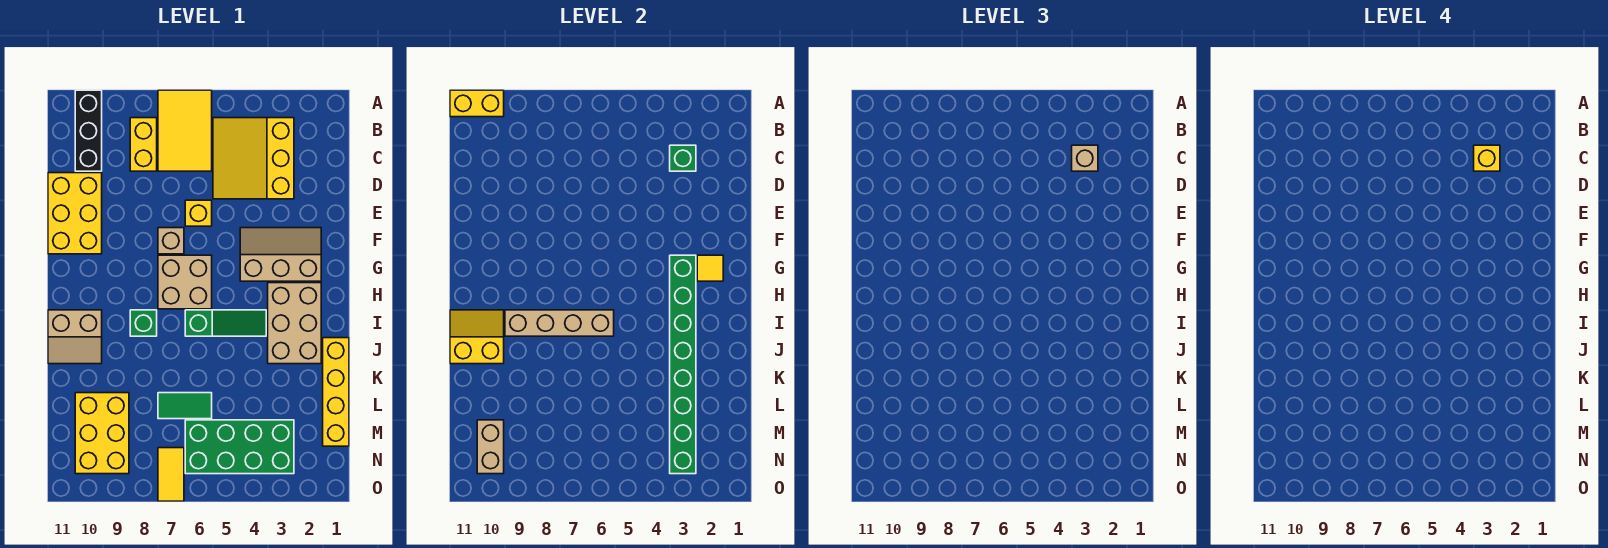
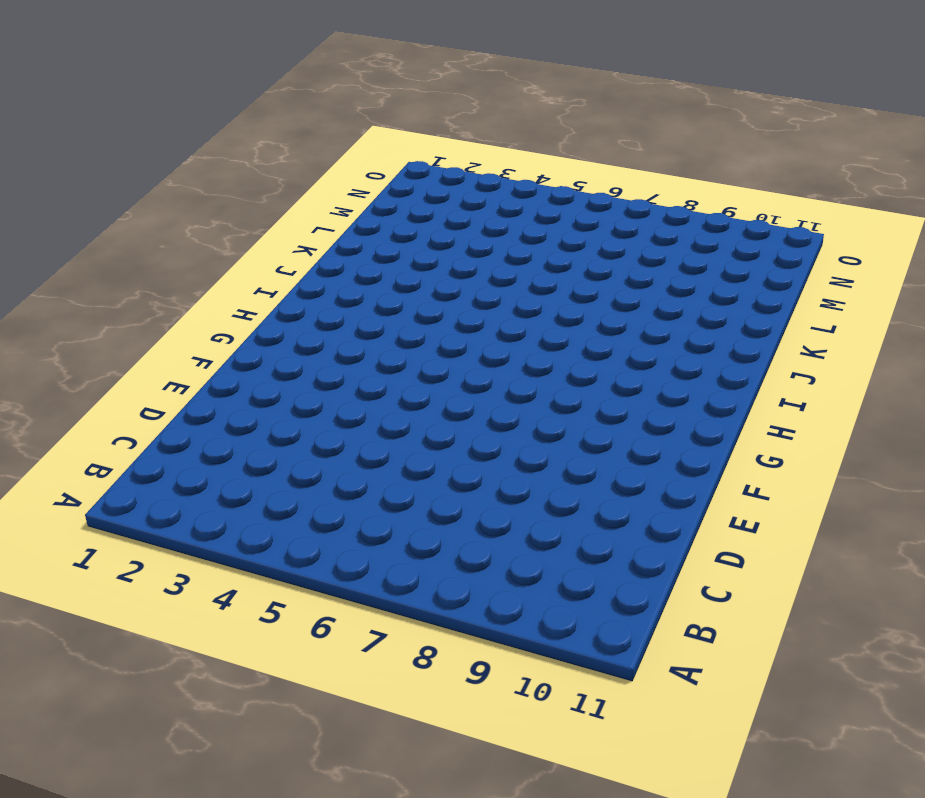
none -> yellow 2x3 tile [158,90,212,171]
none -> black 1x3 brick [75,90,102,171]
none -> yellow 3x3 slope [213,118,294,199]

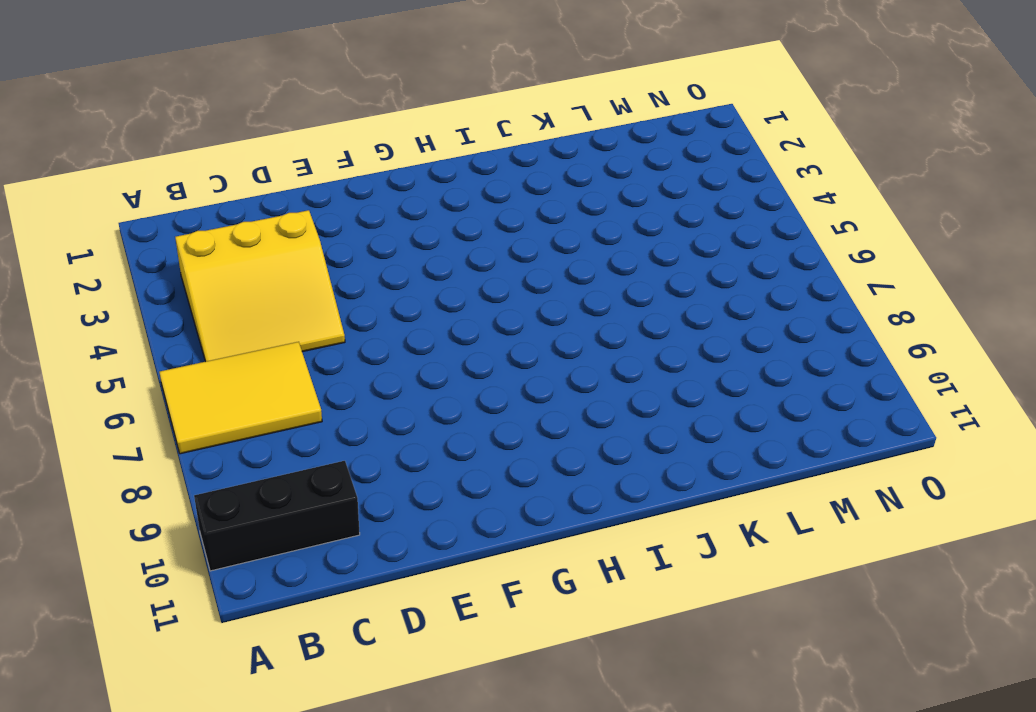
none -> yellow 1x2 brick [130,118,157,171]
none -> yellow 2x3 brick [48,173,102,254]
none -> yellow 1x1 brick [185,200,212,226]

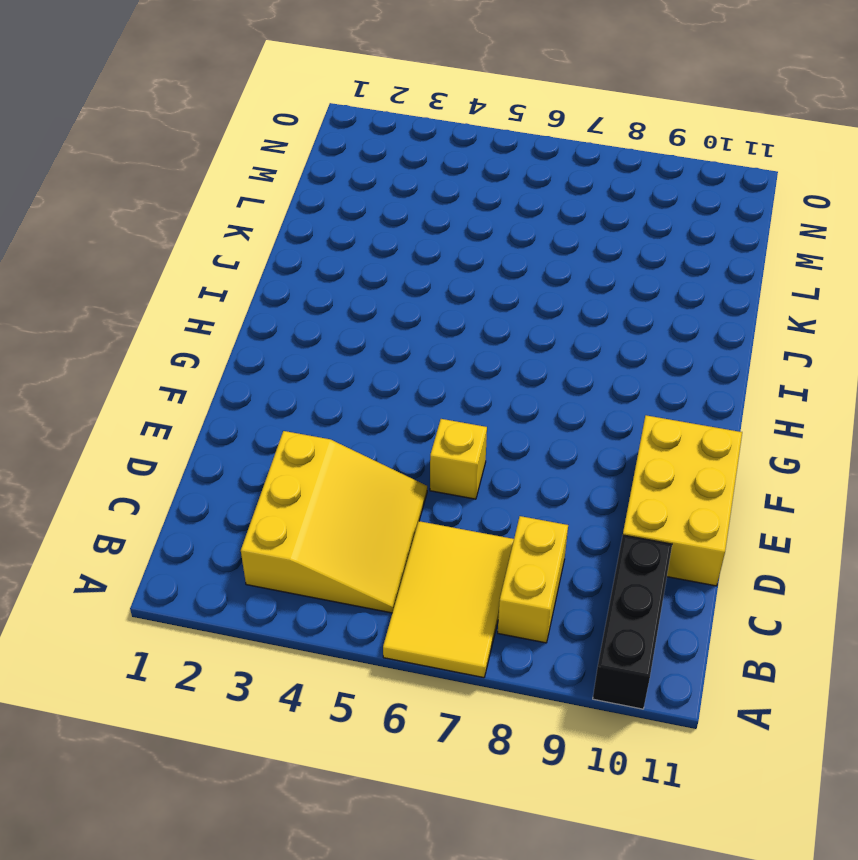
none -> tan 2x3 slope [240,228,321,281]
none -> tan 1x1 brick [158,228,184,254]
none -> tan 2x2 brick [158,255,212,309]

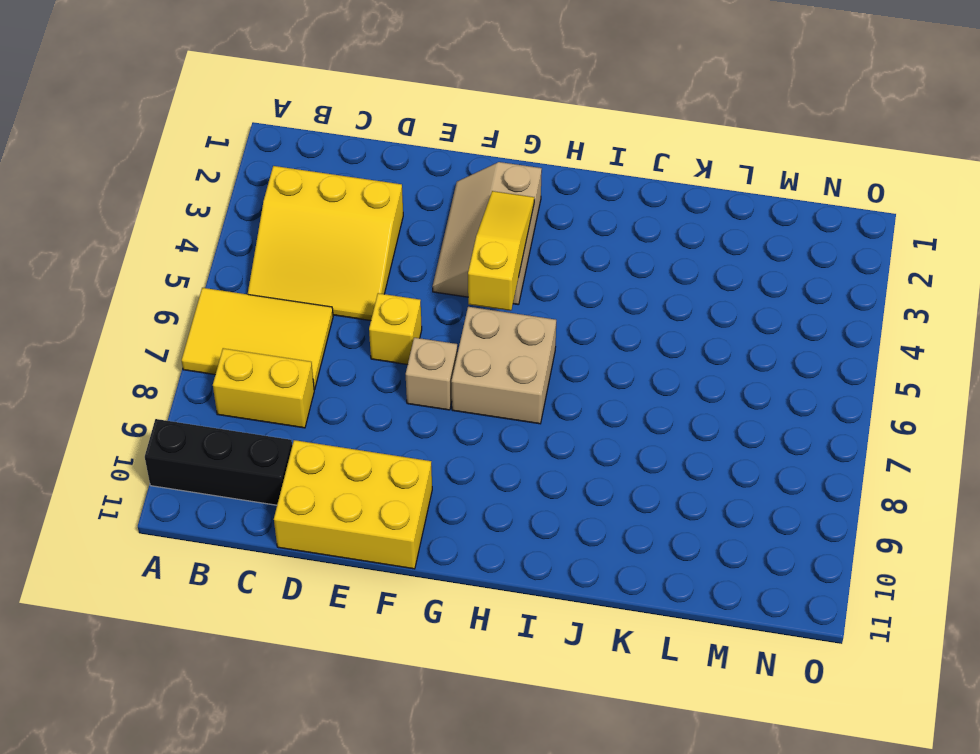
yellow 1x3 slope [468,191,534,311] -> green 1x8 brick [670,255,696,474]
none -> tan 2x3 brick [268,283,321,364]
none -> green 1x3 slope [185,310,266,336]
none -> green 1x1 brick [130,310,157,336]

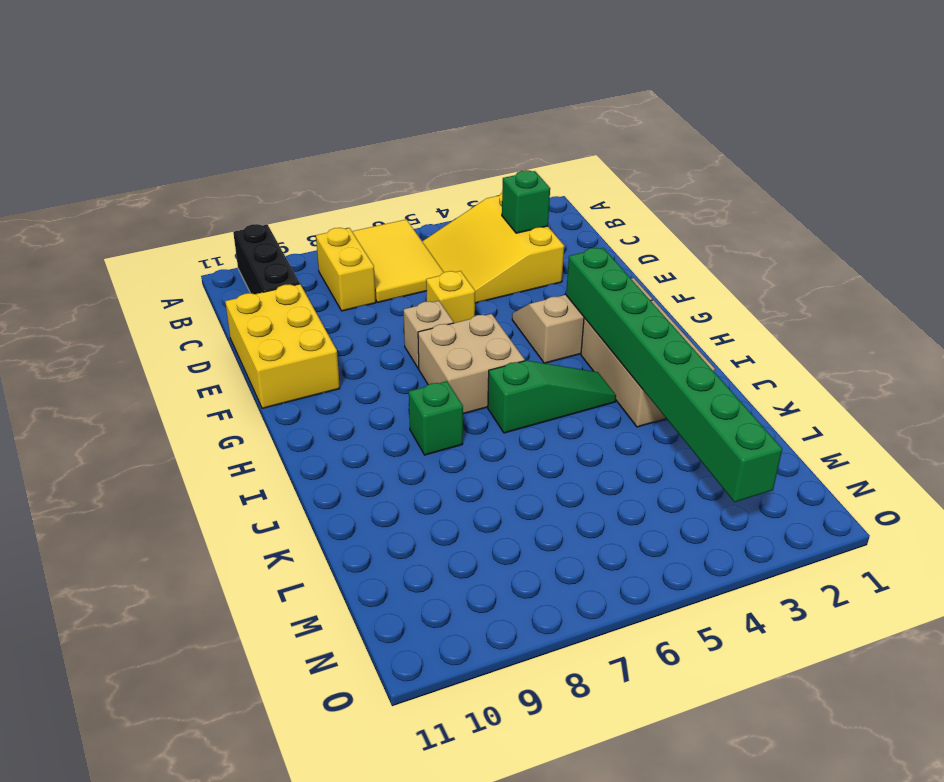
none -> tan 2x2 slope [48,310,102,364]
none -> yellow 1x4 brick [323,338,349,446]
none -> green 1x2 tile [158,393,212,419]

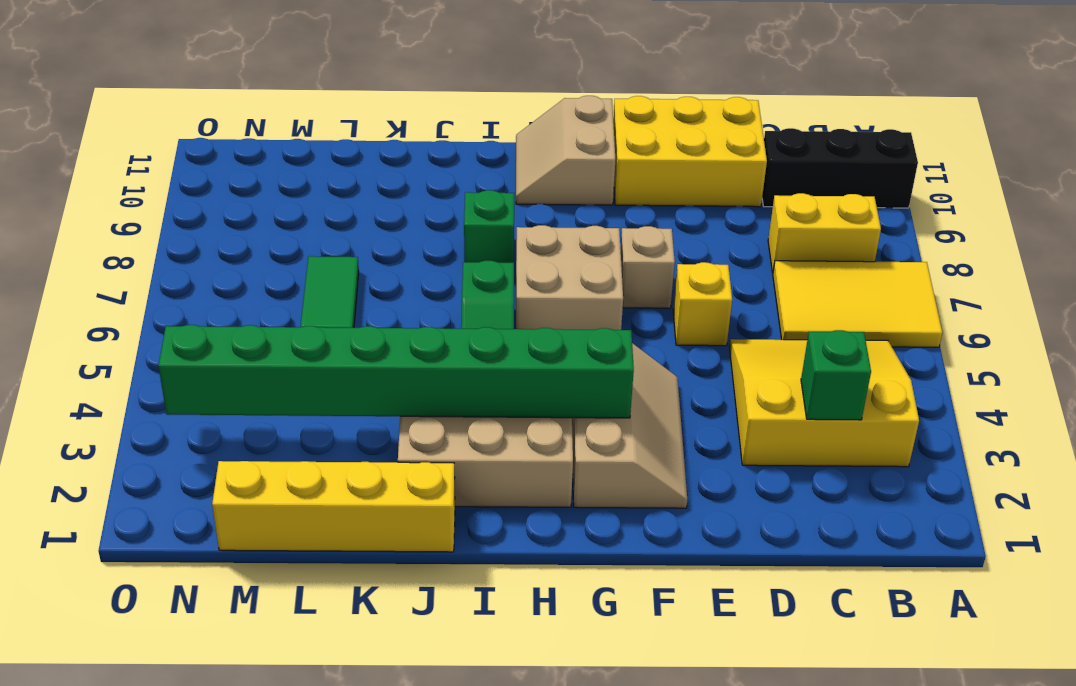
tan 2x2 slope [516,96,615,205] -> tan 2x2 slope moved to [48,310,102,364]
none -> yellow 2x3 brick [75,393,129,474]
none -> green 2x4 brick [185,420,294,474]
none -> yellow 1x2 tile [158,448,184,501]

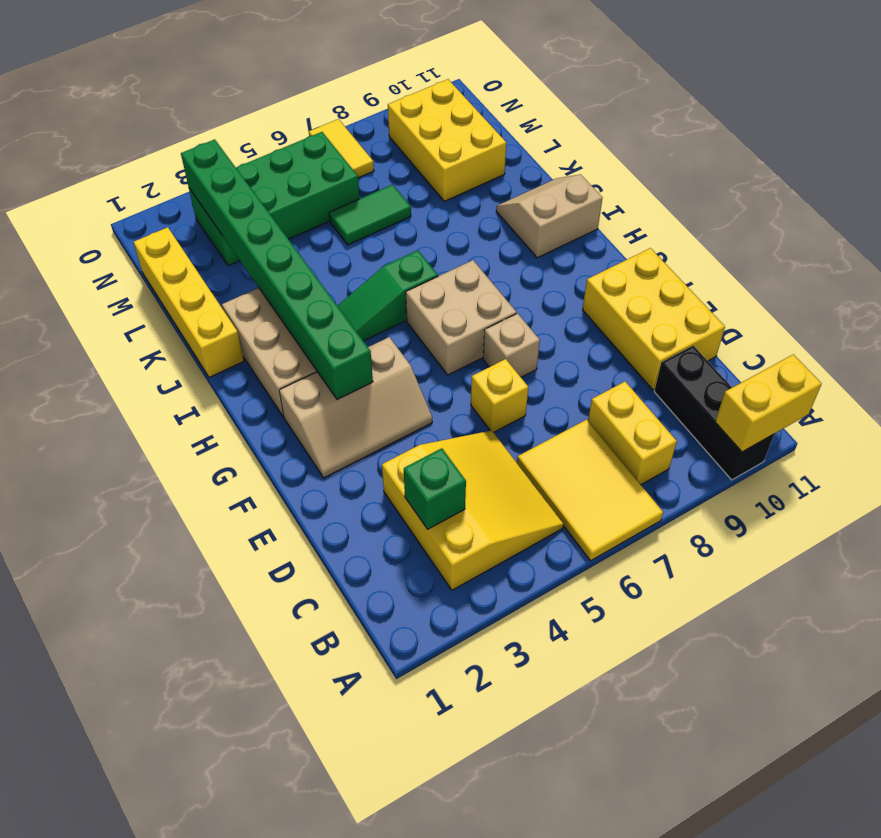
none -> green 1x1 brick [130,310,157,336]
none -> yellow 1x1 tile [697,255,723,281]
none -> tan 1x4 brick [505,310,614,336]

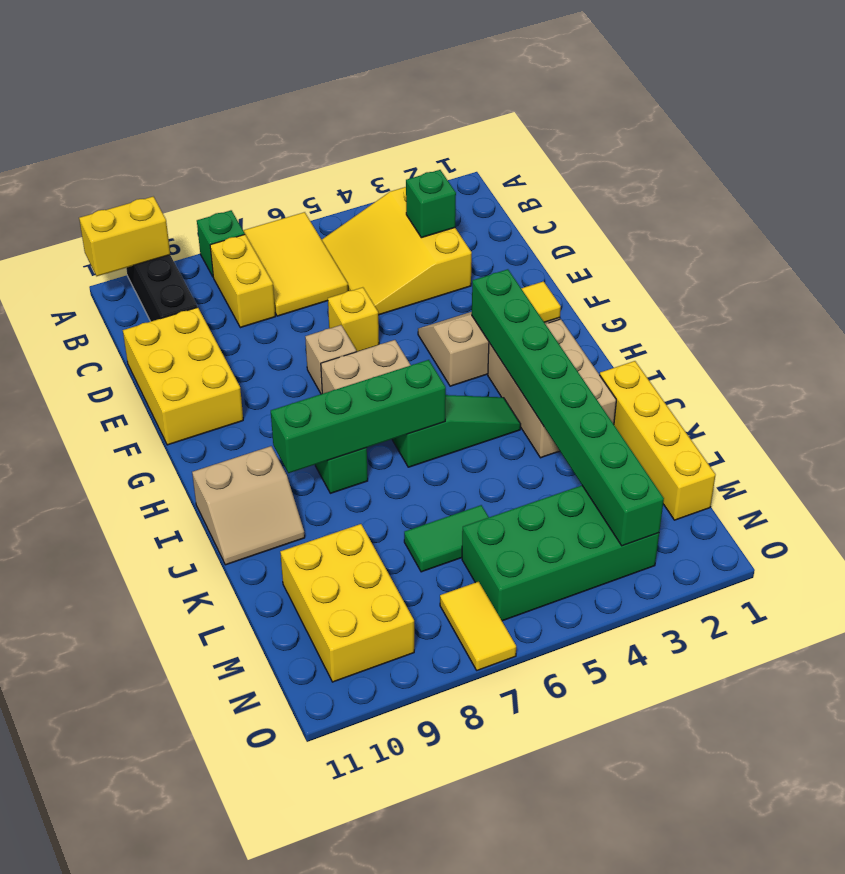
green 1x1 brick [197,210,245,277] -> none
green 1x4 brick [271,360,446,473] -> tan 1x4 brick [505,310,614,336]
none -> yellow 2x2 slope [450,310,504,364]
none -> tan 1x2 brick [477,420,504,474]
none -> tan 1x1 brick [1072,145,1098,171]

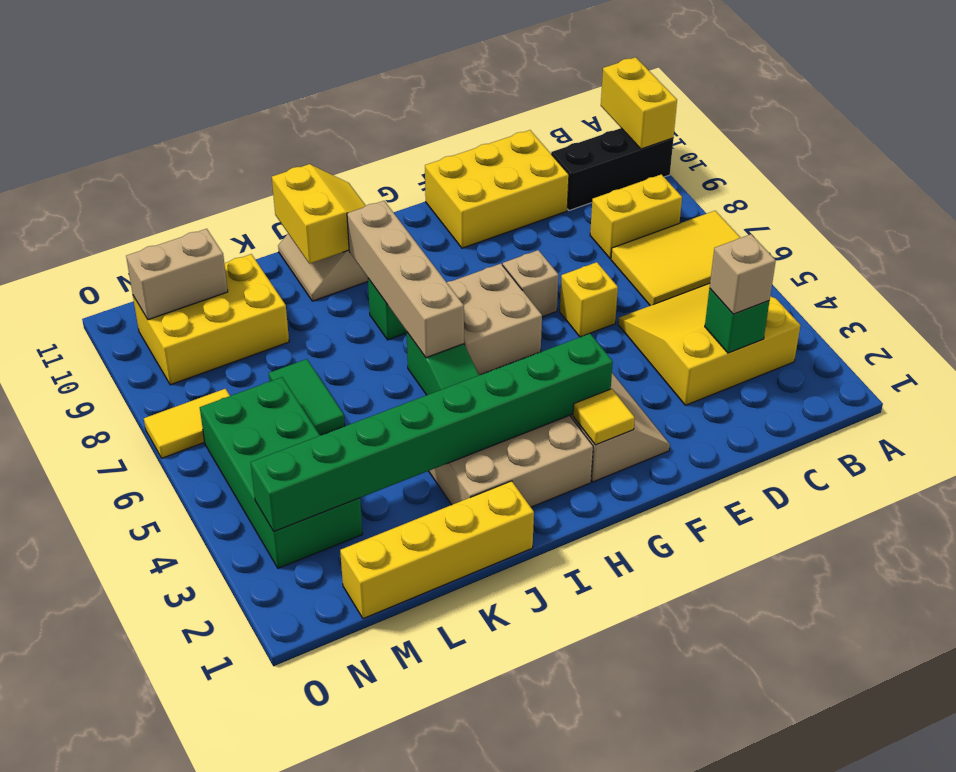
none -> yellow 1x1 brick [1474,145,1500,171]

